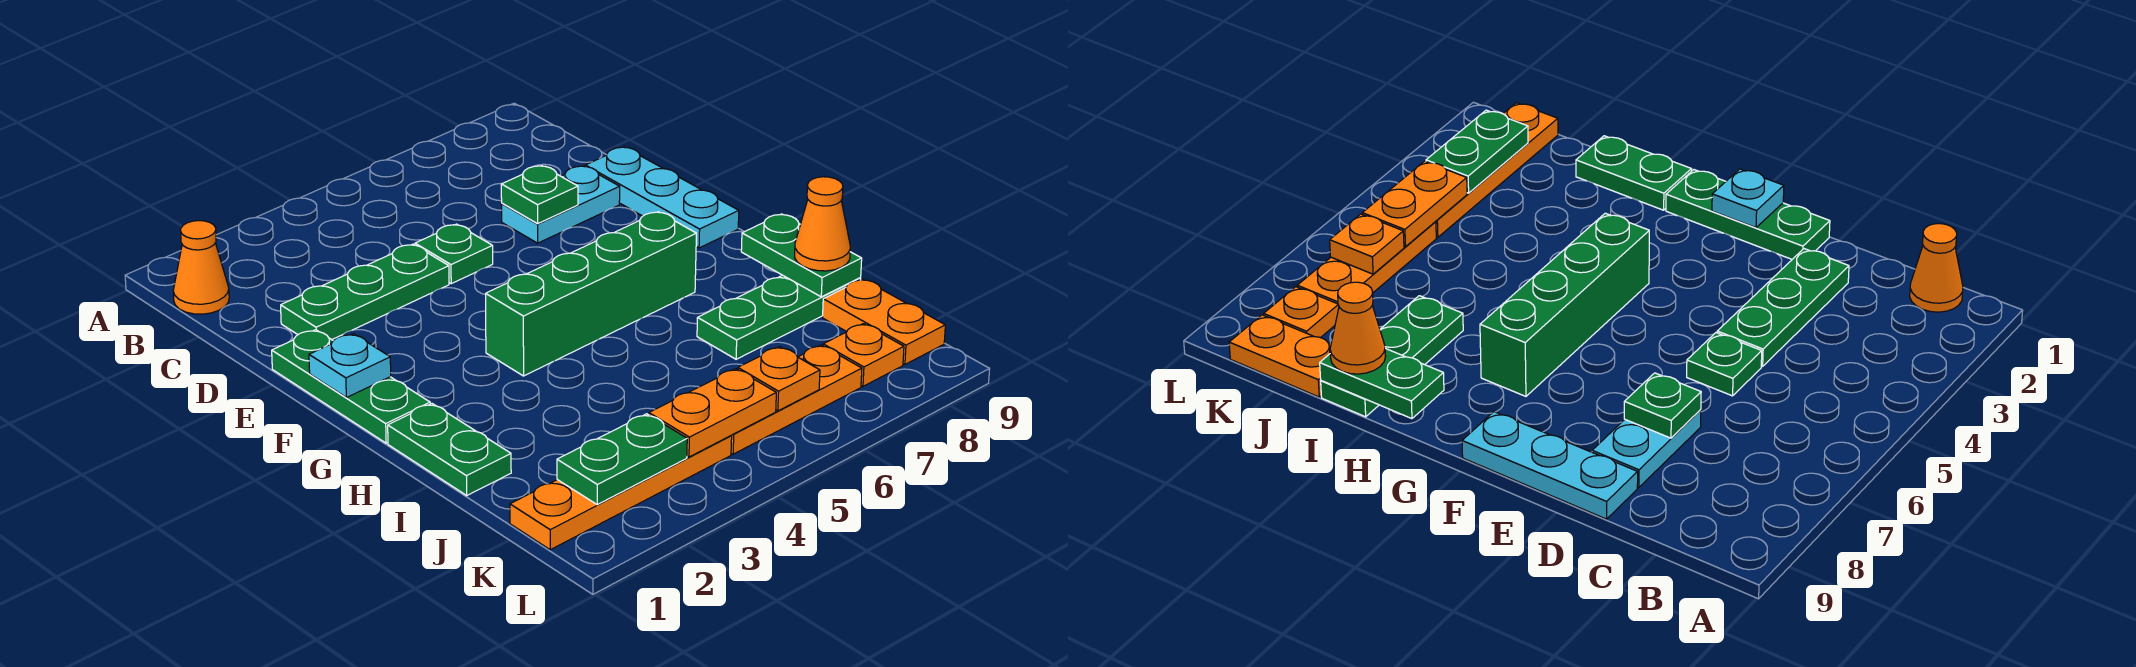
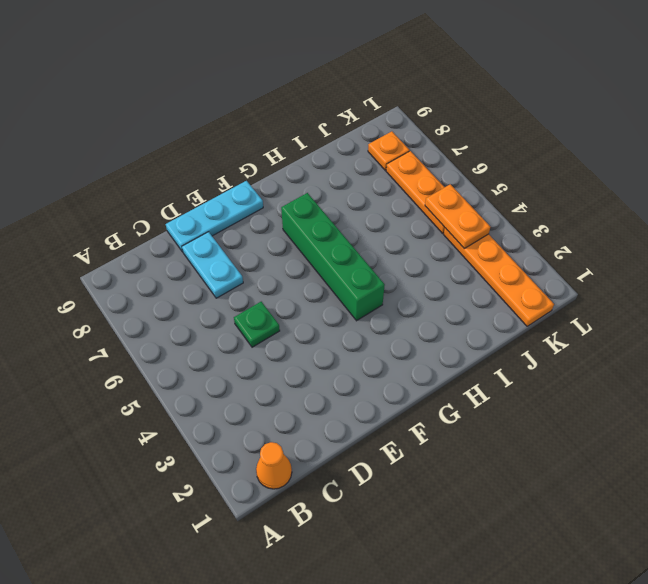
none -> green 1x3 plate [281,244,449,340]
none -> green 1x3 plate [272,330,430,443]
none -> green 1x2 plate [388,404,511,495]

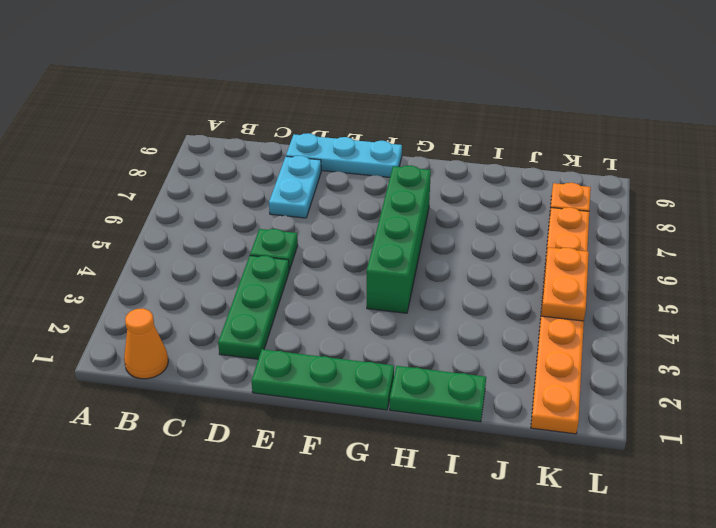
none -> green 1x3 plate [697,275,861,359]
none -> orange 1x2 plate [823,279,945,364]
none -> green 1x1 plate [501,166,578,224]

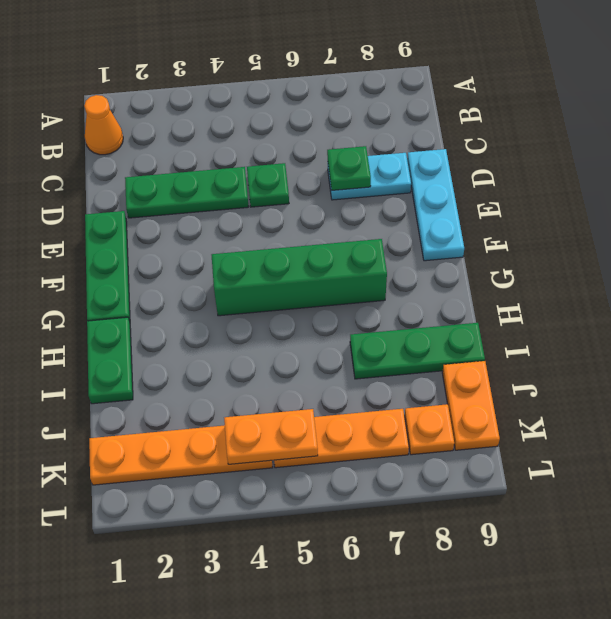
none -> cyan 1x1 plate [309,334,391,398]
none -> green 1x2 plate [741,214,862,297]
none -> green 1x2 plate [557,414,687,505]

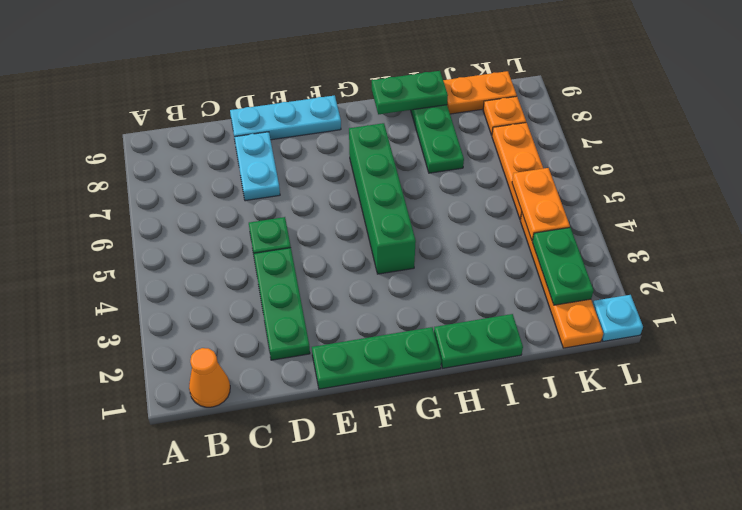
cyan 1x1 plate [593,295,643,341] -> cyan 1x1 plate moved to [309,334,391,398]
none -> green 1x1 plate [501,166,578,224]
none -> orange 1x1 plate [738,347,820,411]
none -> orange 1x1 cone [795,177,850,271]

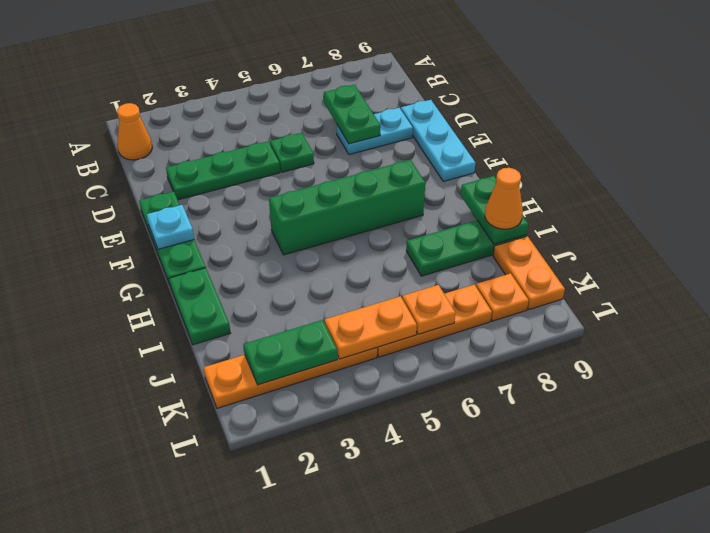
green 1x2 plate [324,85,380,144] -> green 1x1 plate [501,166,578,224]

